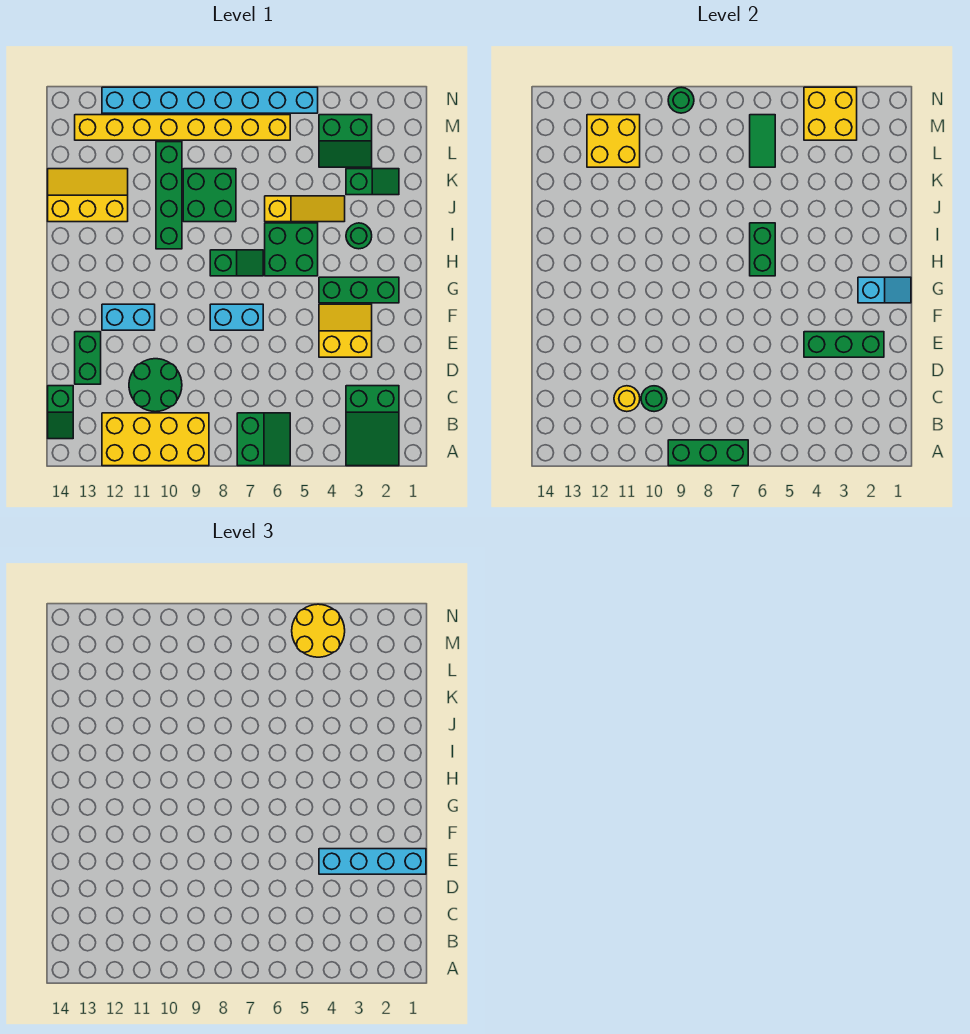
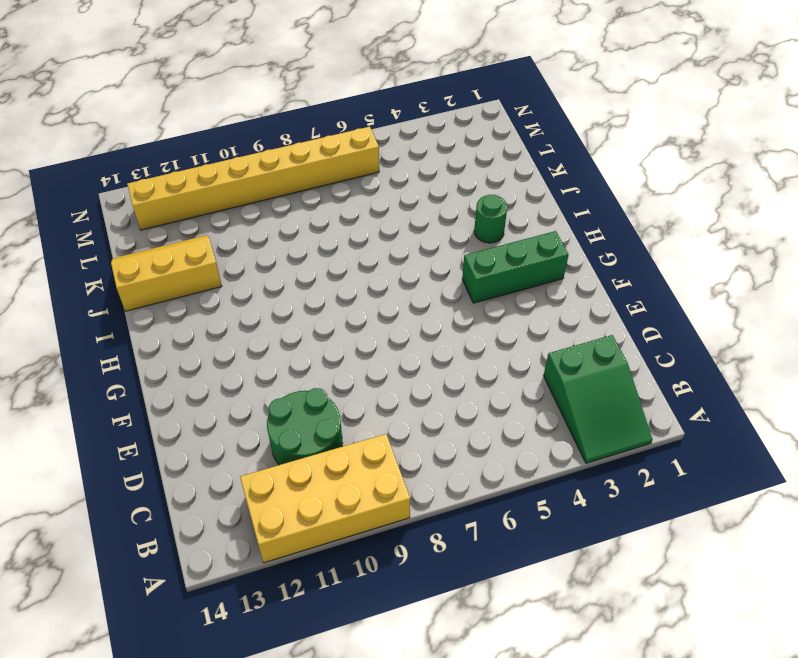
none -> green 2x2 slope [237,413,290,466]
none -> green 1x2 slope [48,386,73,439]
none -> green 1x2 brick [75,332,101,384]
none -> yellow 2x2 slope [319,304,372,357]

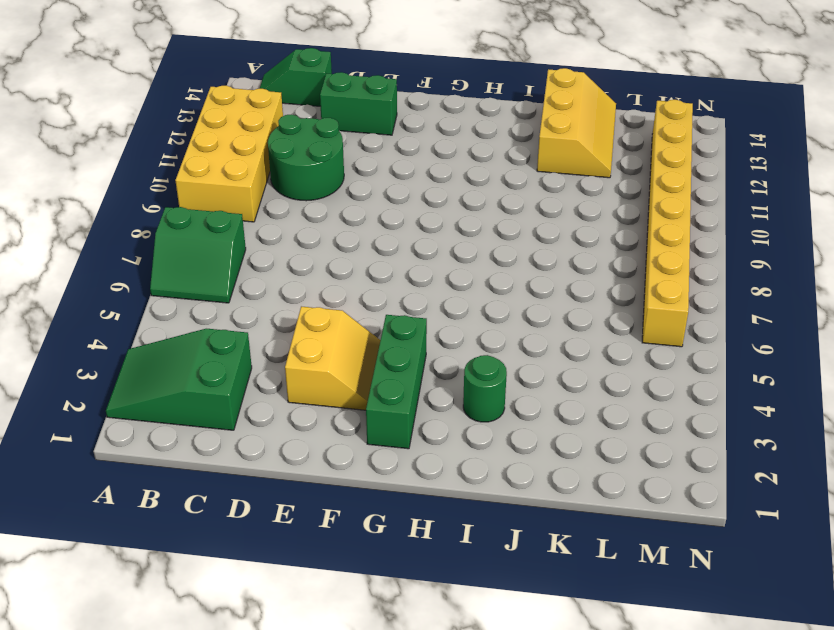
none -> cyan 1x2 brick [210,304,263,330]
none -> cyan 1x2 brick [102,304,155,330]
none -> green 2x2 brick [265,223,318,276]
none -> green 1x2 slope [210,250,263,276]

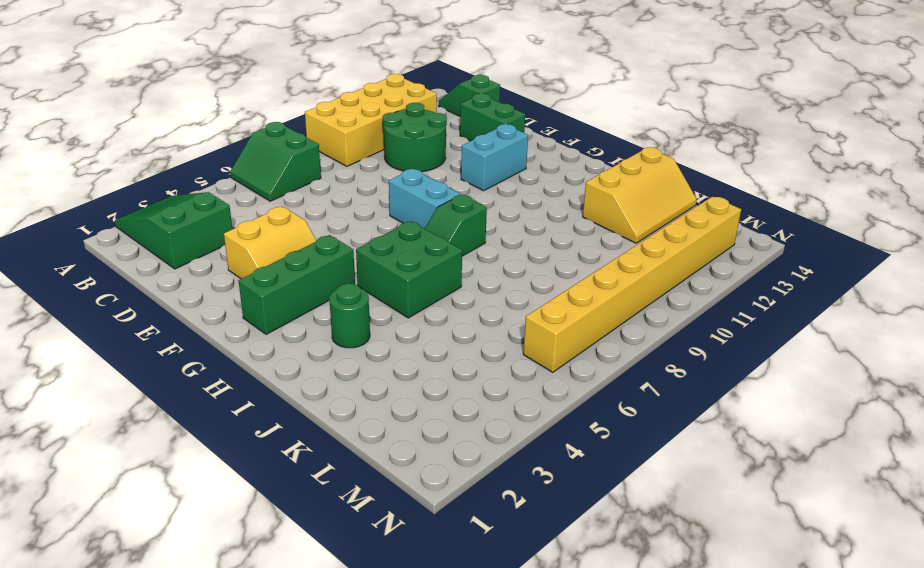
cyan 1x2 brick [389,169,461,229] -> cyan 1x2 brick turned to [210,304,263,330]
none -> green 1x4 brick [156,142,182,249]
none -> yellow 1x3 slope [265,196,345,222]
none -> green 2x2 brick [183,169,236,222]
none -> green 1x2 slope [346,169,399,195]

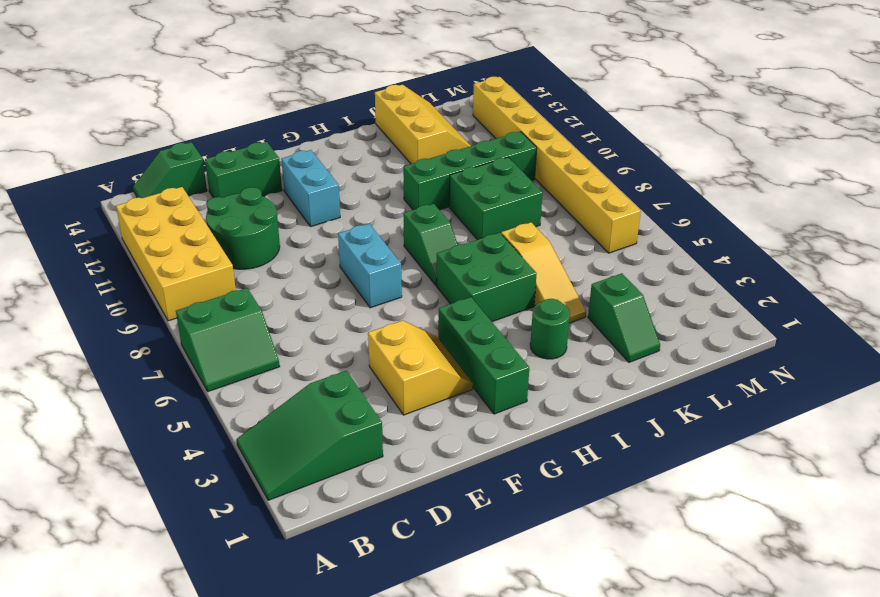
none -> green 2x2 slope [319,115,372,167]
none -> cyan 1x8 brick [102,87,318,113]
none -> green 1x3 brick [668,440,748,466]
none -> green 1x1 round brick [641,386,667,412]

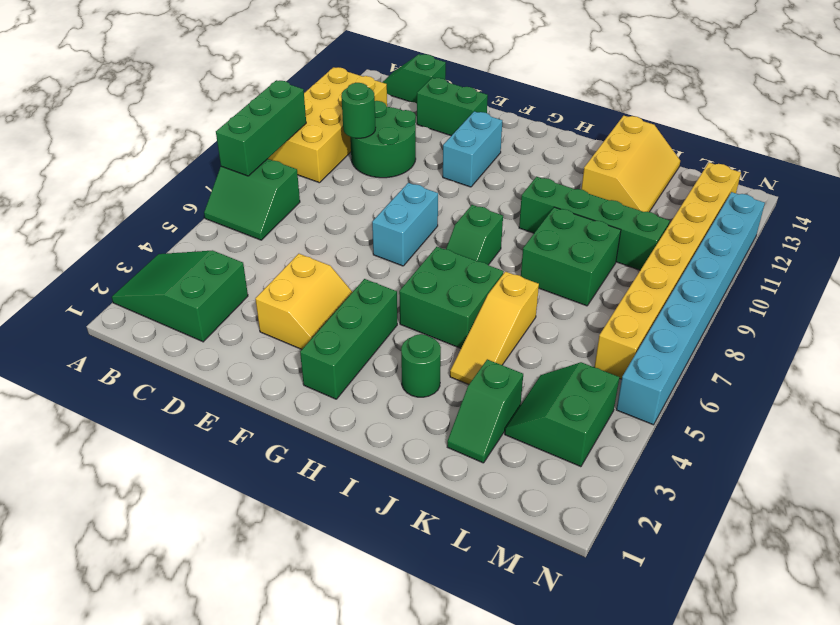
none -> yellow 1x1 round brick [614,386,640,412]
none -> green 1x3 brick [804,332,884,357]
none -> cyan 1x2 slope [858,277,911,303]
none -> green 1x2 brick [750,223,775,276]

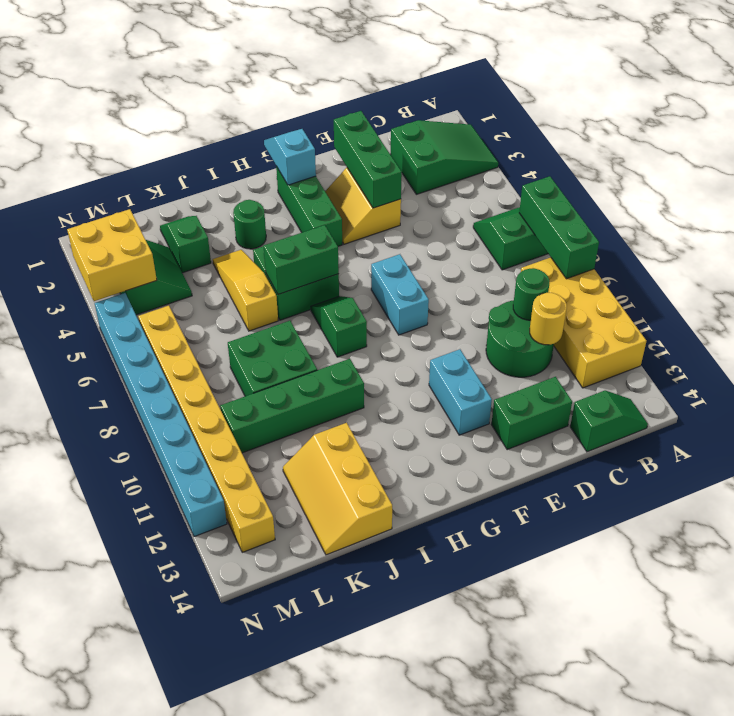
none -> green 1x2 tile [750,115,775,167]
none -> yellow 2x2 brick [587,115,640,167]
none -> green 1x1 round brick [668,87,694,113]
none -> cyan 1x4 brick [319,849,426,874]

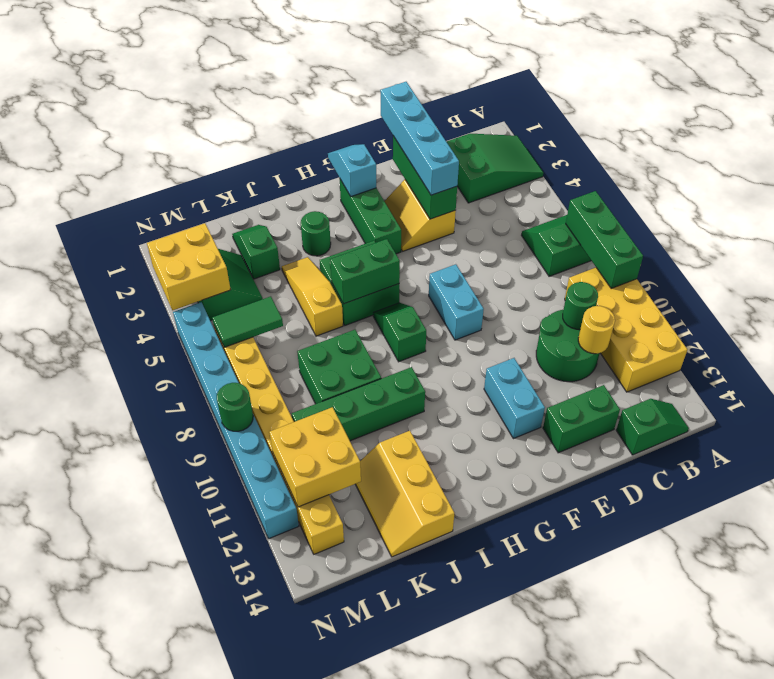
none -> yellow 2x2 round brick [292,604,345,657]

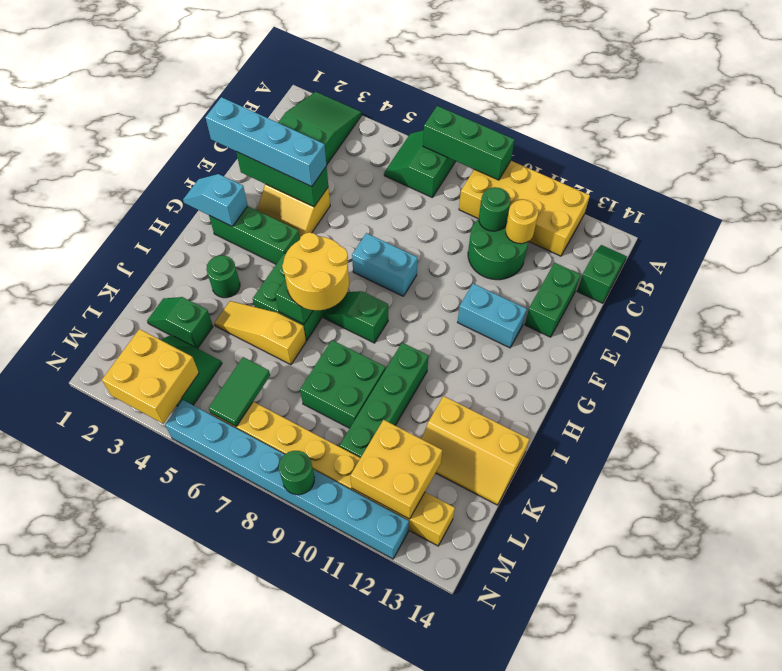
yellow 2x2 round brick [282,232,349,310] -> yellow 2x2 round brick moved to [292,604,345,657]

